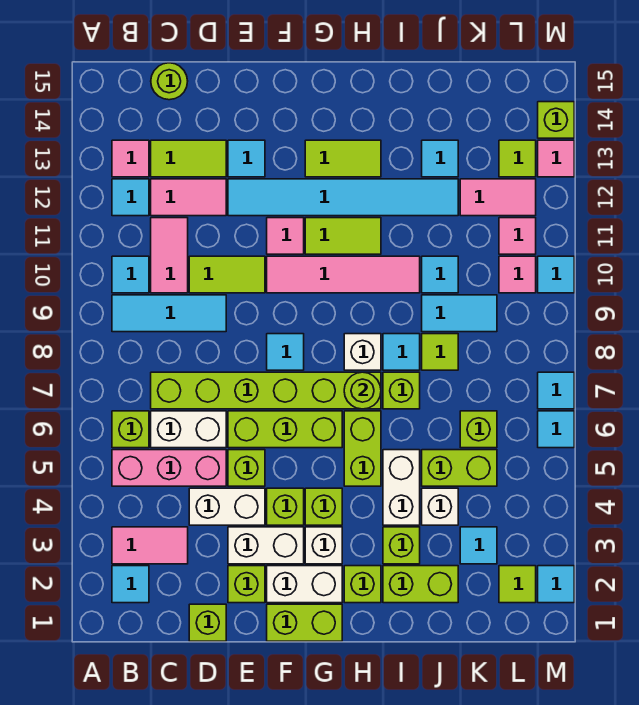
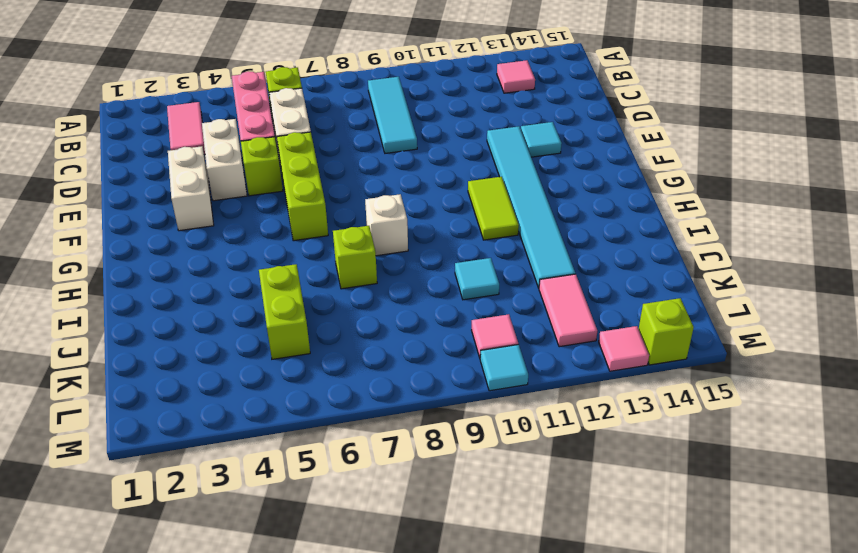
none -> cyan 1x1 tile [112,566,149,603]
none -> cyan 1x1 tile [112,256,149,293]
none -> cyan 1x1 tile [112,179,149,216]
none -> lime 1x6 brick [151,372,381,409]

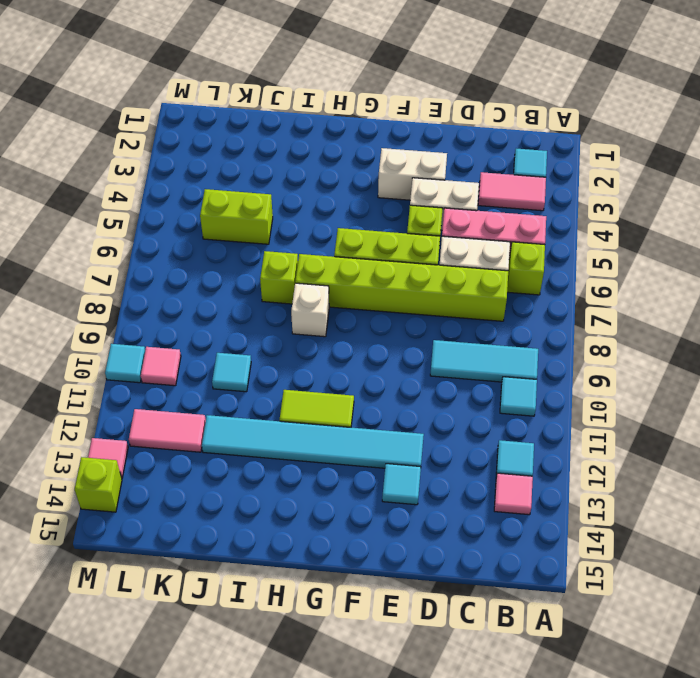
none -> pink 1x2 tile [151,218,188,293]
none -> pink 1x2 tile [151,179,226,216]
none -> lime 1x2 tile [151,140,226,177]
none -> lime 1x1 round brick [151,63,188,100]

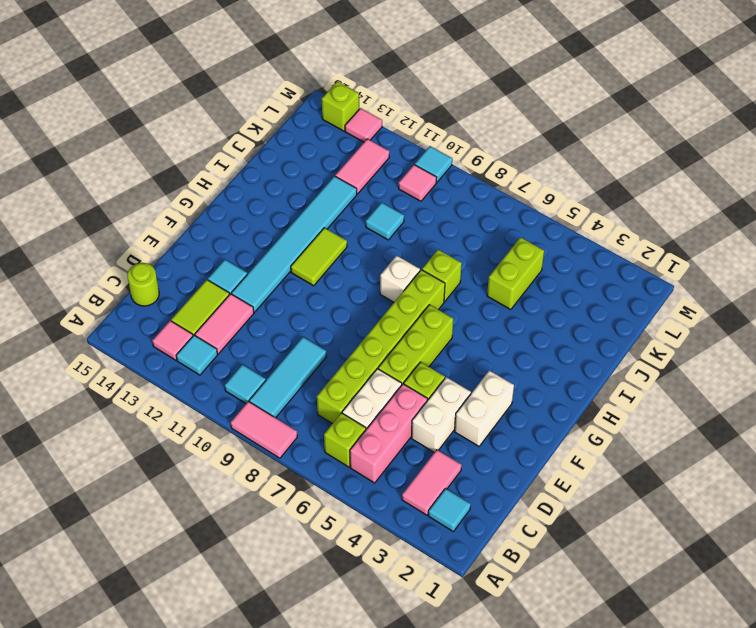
pink 1x2 tile [231,401,297,458] -> pink 1x2 tile moved to [151,218,188,293]
none -> lime 1x1 brick [189,604,226,641]
none -> lime 1x2 tile [189,256,265,293]
none -> lime 1x1 brick [228,566,265,603]
none -> lime 1x2 brick [267,604,342,641]

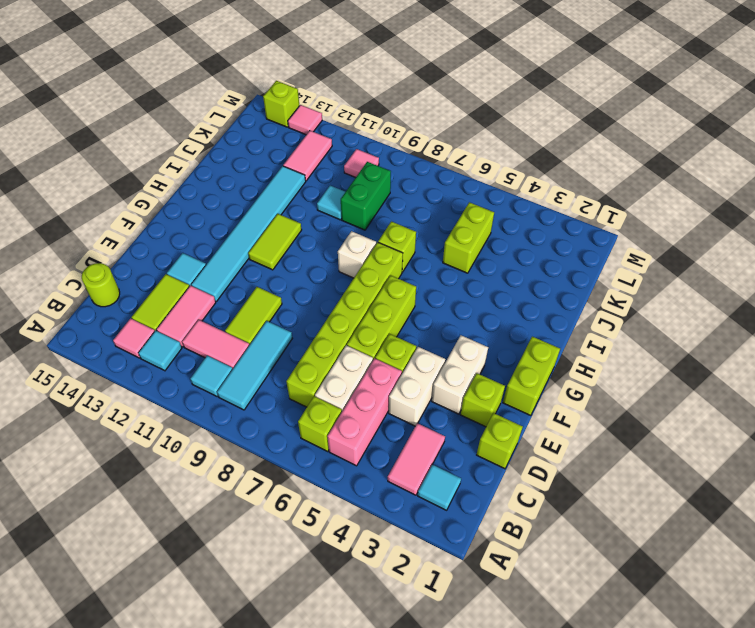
green 1x2 brick [341,162,391,230] -> cyan 1x2 tile [422,295,497,332]
none -> white 1x2 brick [267,566,342,603]
none -> lime 1x1 brick [267,488,304,525]
none -> cyan 1x1 tile [267,334,304,370]
none -> pink 1x4 tile [267,256,420,293]

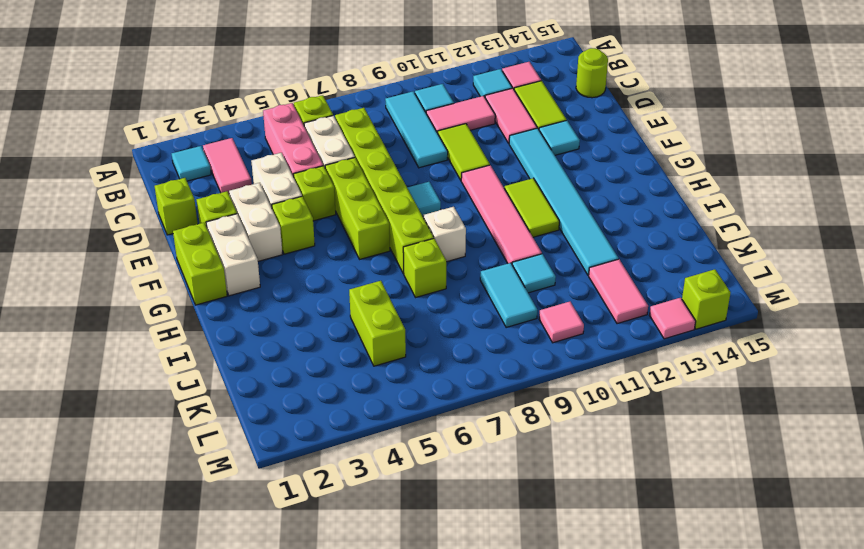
none -> pink 1x1 tile [267,218,304,254]
none -> white 1x1 brick [305,527,342,564]
none -> lime 1x1 brick [305,488,342,525]
none -> lime 1x2 tile [305,140,381,177]

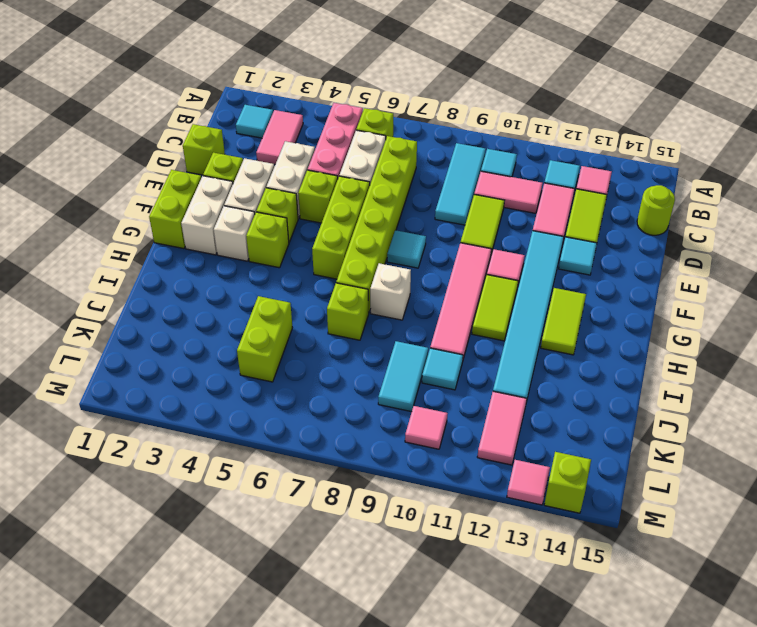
none -> lime 1x1 brick [344,566,381,603]
none -> lime 1x2 brick [344,411,381,486]
none -> lime 1x2 brick [383,566,458,603]
none -> lime 1x1 brick [383,527,420,564]

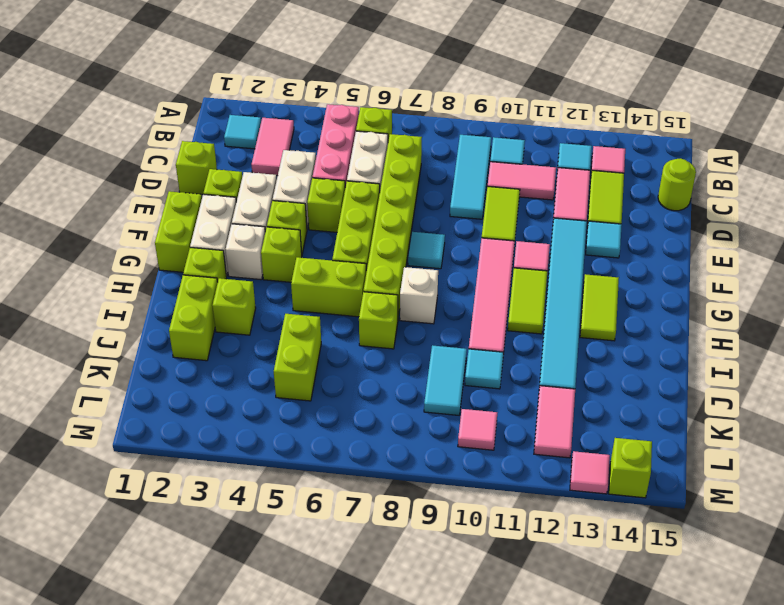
none -> white 1x2 brick [383,450,420,525]
none -> cyan 1x1 tile [383,334,420,370]
none -> white 1x1 brick [422,488,458,525]
none -> lime 1x1 tile [422,334,458,370]

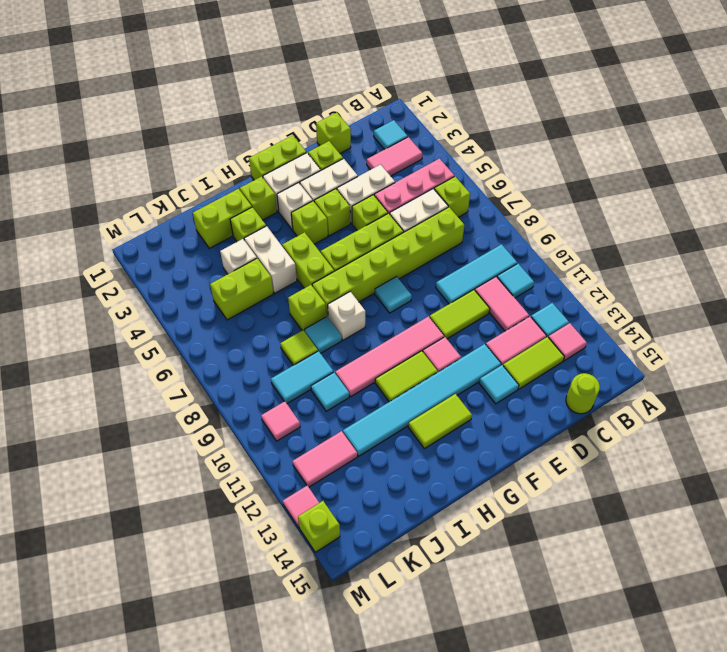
none -> cyan 1x1 tile [422,140,458,177]
none -> cyan 1x1 tile [460,527,497,564]
none -> lime 1x1 brick [460,411,497,448]
none -> lime 1x1 tile [499,566,536,603]

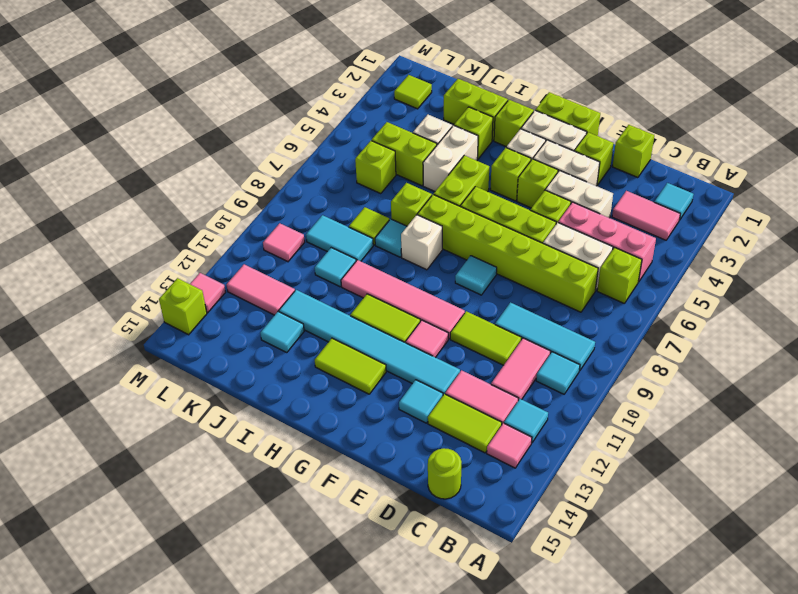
none -> cyan 1x1 tile [460,527,497,564]
none -> pink 1x1 tile [499,218,536,254]
none -> lime 1x1 tile [499,140,536,177]
none -> cyan 1x1 tile [538,566,574,603]

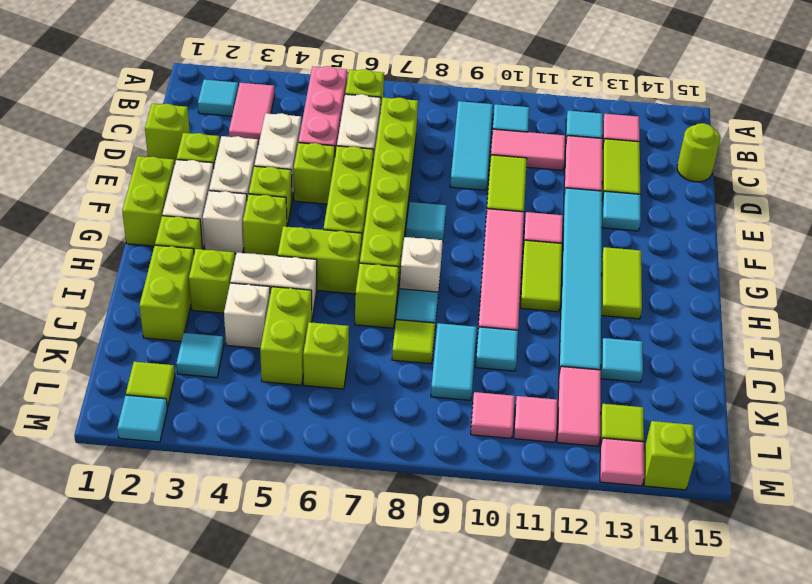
none -> cyan 1x1 tile [538,411,574,448]
none -> cyan 1x1 tile [538,372,574,409]
none -> cyan 1x1 tile [538,256,574,293]
none -> lime 1x1 round brick [344,372,381,409]

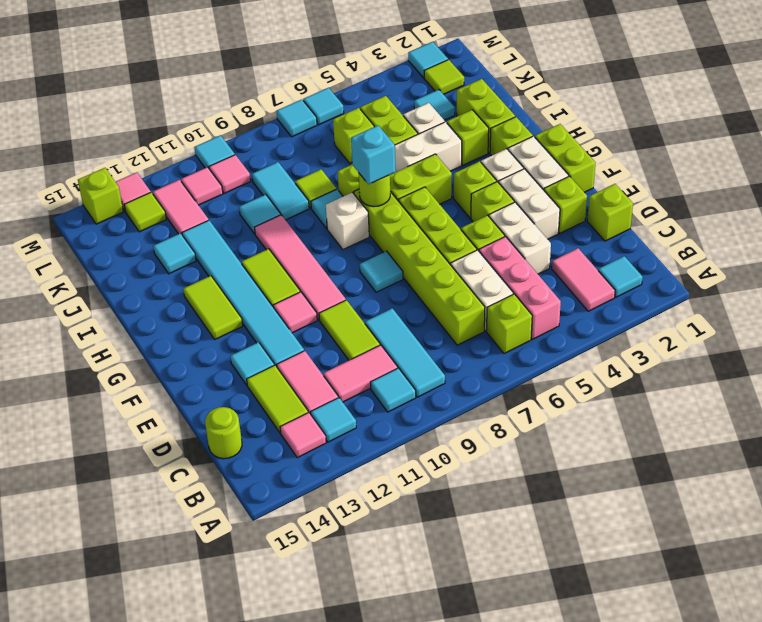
cyan 1x1 brick [351,126,396,184] -> none

